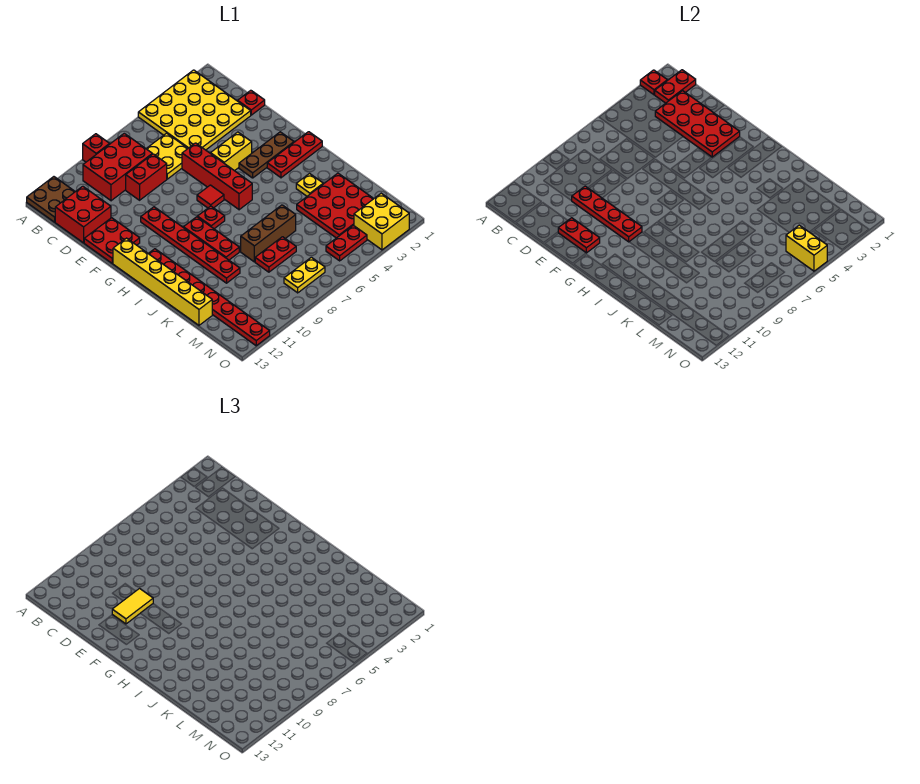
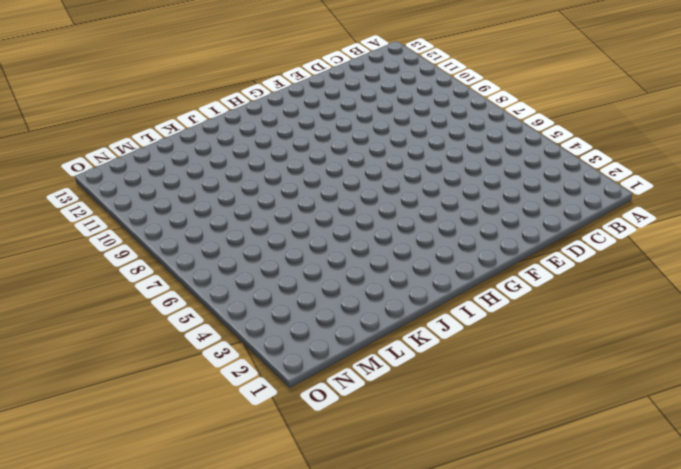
none -> yellow 4x4 plate [138,70,251,150]
none -> red 1x1 brick [83,134,109,162]
none -> brown 2x2 plate [27,177,75,222]
none -> red 2x3 brick [83,133,152,201]

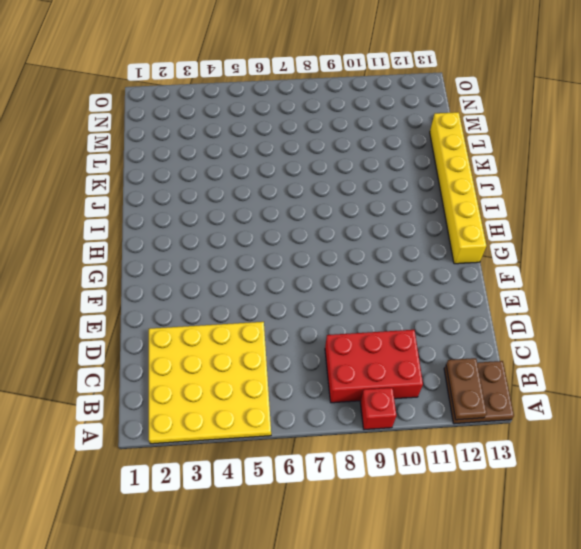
brown 1x2 plate [446,358,487,420] -> none
none -> yellow 2x2 plate [146,133,188,179]
none -> red 2x2 brick [55,186,111,243]
none -> red 1x1 plate [238,90,265,115]
none -> red 1x2 brick [126,154,167,200]

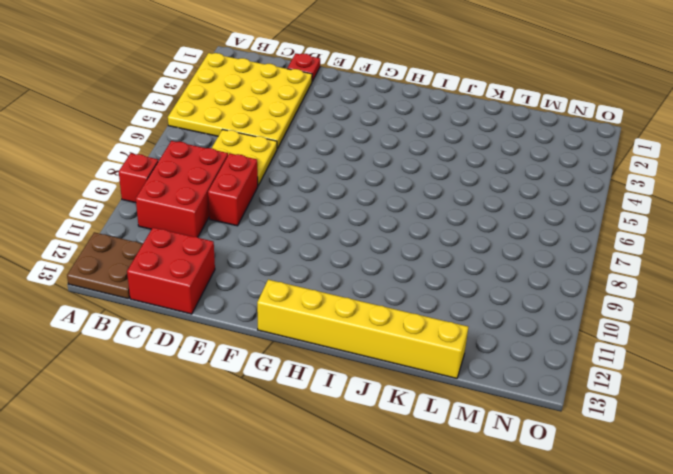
none -> red 1x4 brick [182,143,252,210]
none -> red 2x2 plate [84,218,140,264]
none -> yellow 1x2 brick [211,132,252,171]
none -> red 1x6 plate [141,207,240,283]

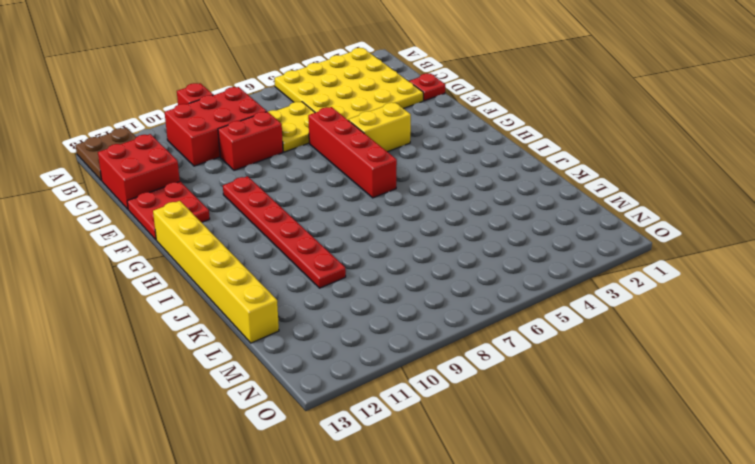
none -> brown 1x3 plate [239,132,294,178]
none -> red 1x1 tile [197,185,224,208]
none -> red 1x3 plate [267,132,322,178]
none -> red 1x1 plate [197,206,225,229]

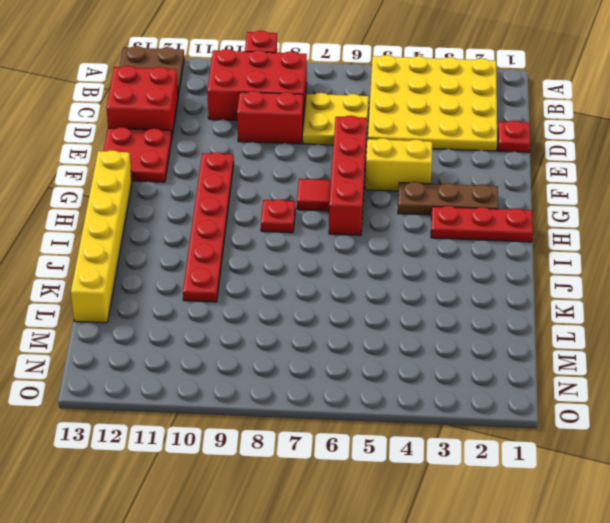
none -> red 1x3 plate [183,217,239,260]
none -> red 1x8 plate [148,249,270,346]
none -> yellow 1x1 plate [296,174,323,196]
none -> red 3x3 plate [297,173,374,238]

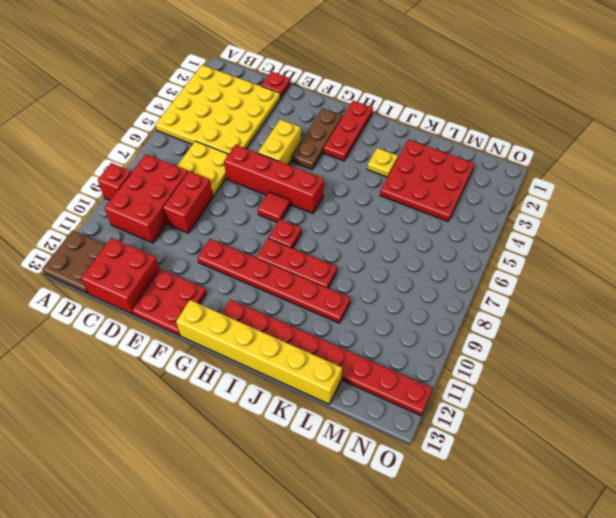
none -> brown 1x3 brick [241,205,296,262]
none -> red 1x2 plate [255,237,296,272]
none -> yellow 2x2 brick [354,193,409,250]
none -> red 1x2 plate [326,225,367,261]

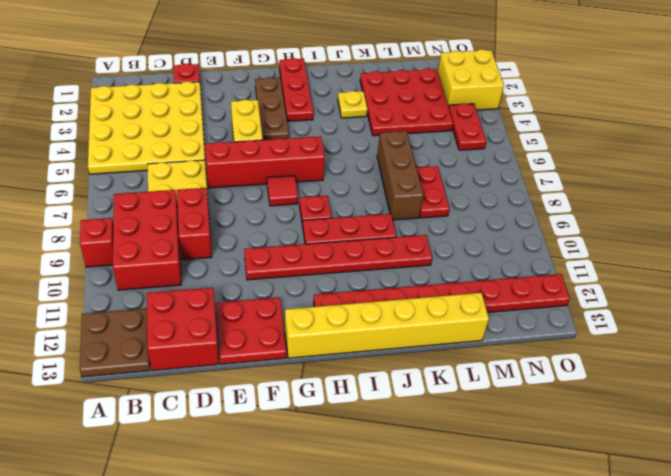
none -> yellow 1x2 plate [284,257,325,293]
none -> red 1x1 plate [640,70,667,95]
none -> red 1x2 plate [655,70,696,103]
none -> red 2x4 plate [655,91,740,157]

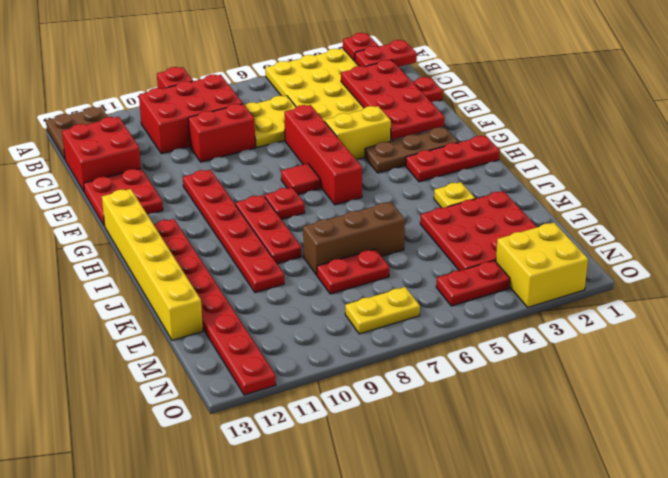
none -> red 1x4 plate [572,186,642,242]
none -> red 1x2 plate [558,218,600,253]
none -> yellow 1x2 brick [786,225,827,271]
none -> yellow 1x2 tile [112,589,153,624]

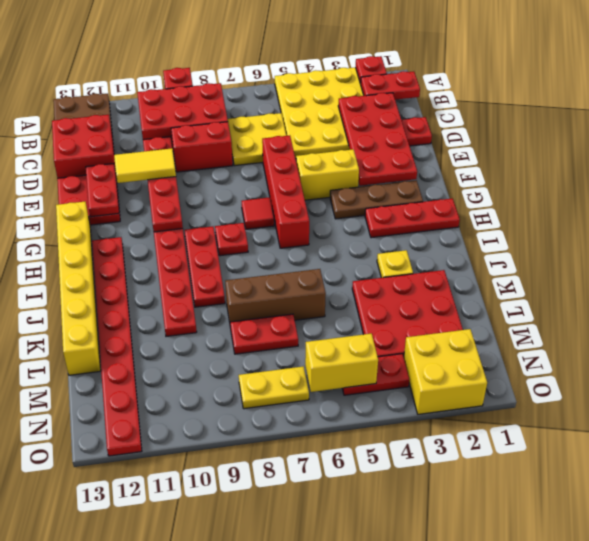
yellow 1x2 brick [305,334,378,392] -> yellow 1x2 brick turned to [786,225,827,271]

